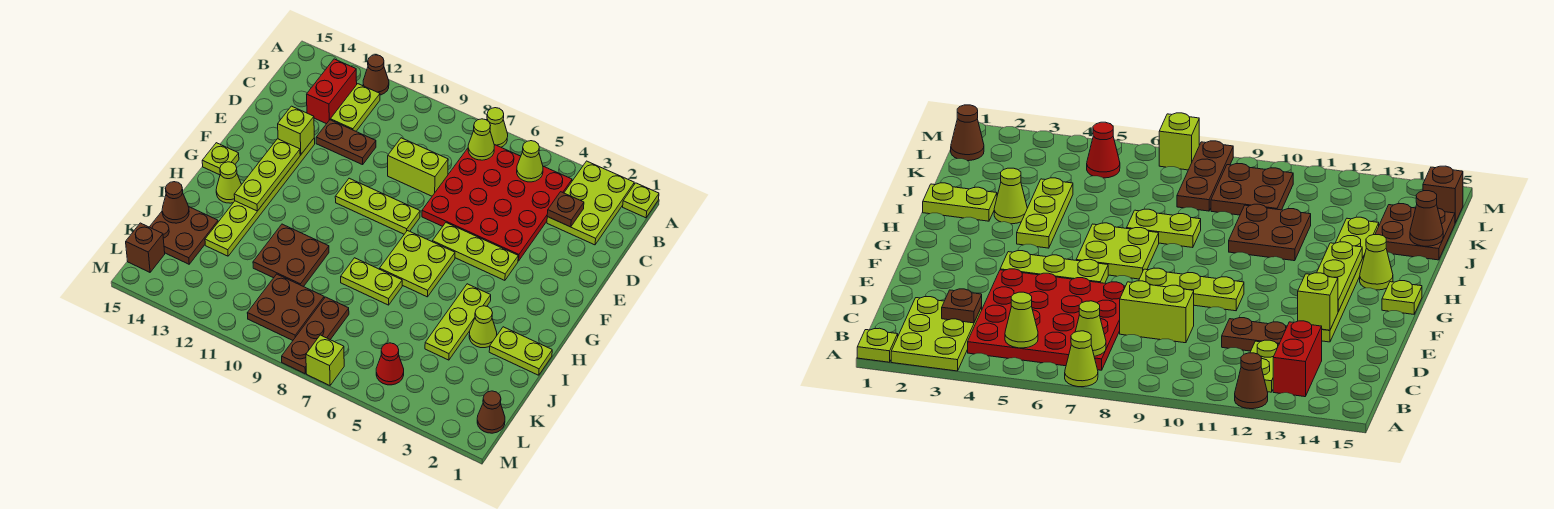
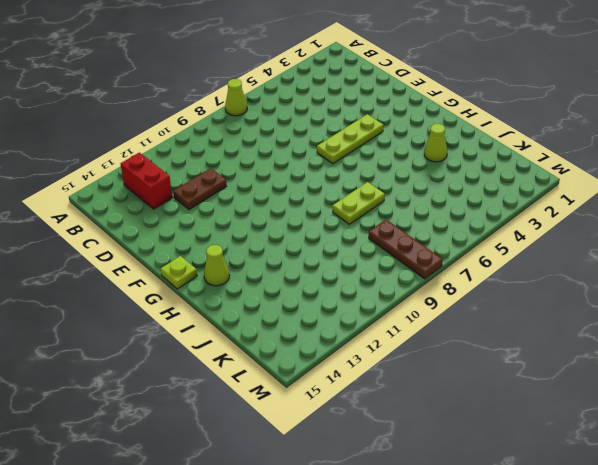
none -> lime 1x1 plate [623,183,659,218]
none -> lime 2x3 plate [547,161,634,245]
none -> brown 1x1 cone [363,55,389,95]
none -> red 4x4 plate [422,145,572,261]

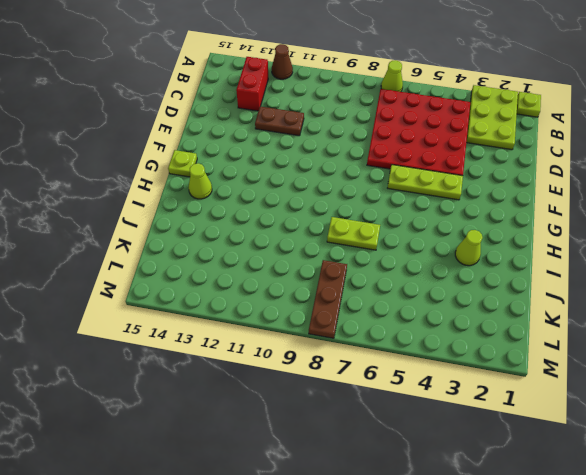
none -> lime 1x2 plate [330,84,380,131]
none -> lime 1x2 brick [388,138,448,196]
none -> lime 1x6 plate [205,138,315,256]
none -> lime 1x3 plate [335,178,420,234]

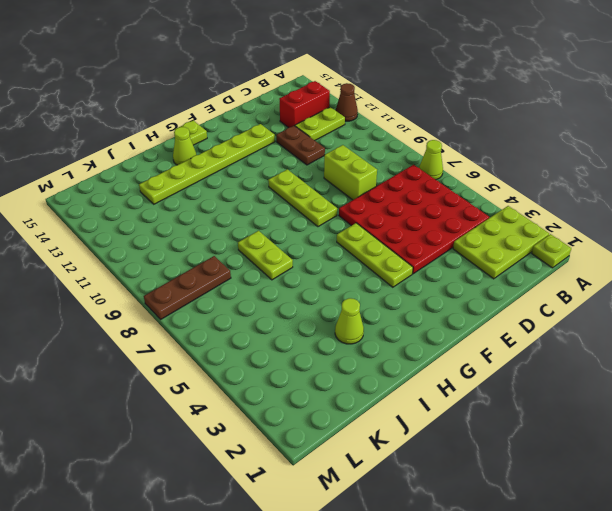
none -> lime 2x2 plate [380,231,455,297]
none -> lime 1x3 plate [425,284,491,360]
none -> lime 1x2 plate [489,327,552,375]
none -> brown 2x2 plate [253,224,329,287]

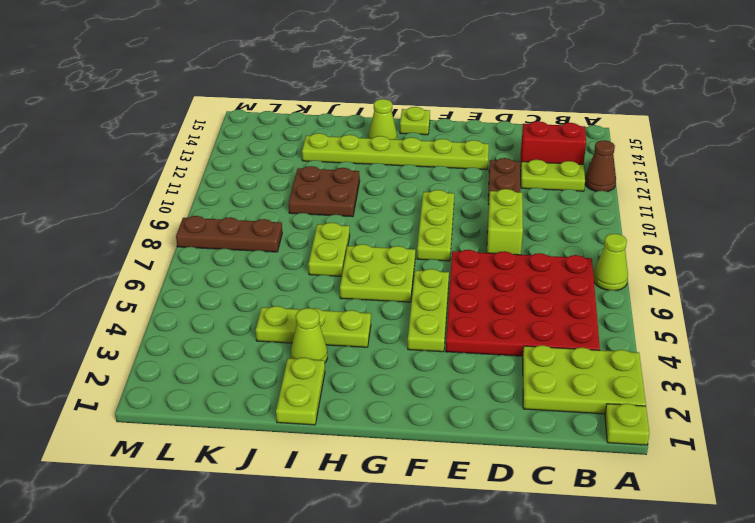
none -> brown 2x2 plate [150,207,218,264]
none -> brown 2x2 plate [247,274,324,340]
none -> brown 1x1 cone [477,391,505,433]
none -> red 1x1 cone [376,343,404,385]

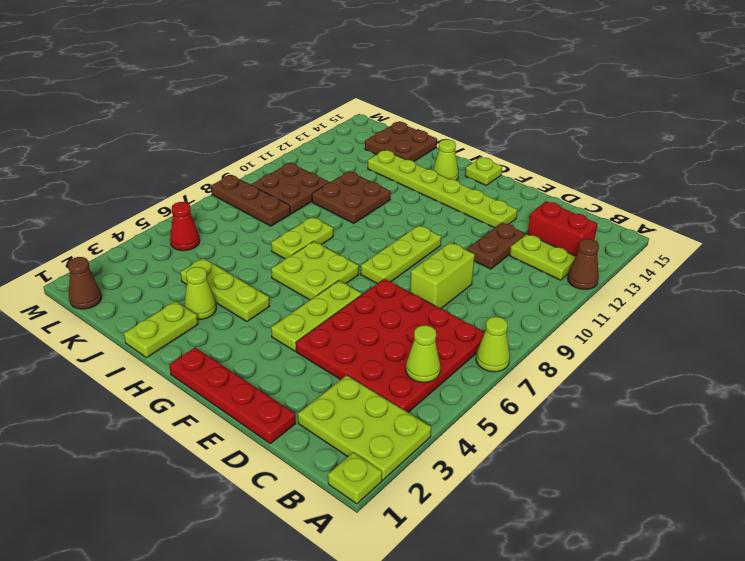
red 1x4 plate [169,348,296,443] -> none
none -> brown 1x1 brick [126,223,165,272]
none -> lime 1x1 brick [306,335,344,385]
none -> lime 1x1 cone [468,119,494,160]
none -> brown 1x1 plate [547,192,584,227]

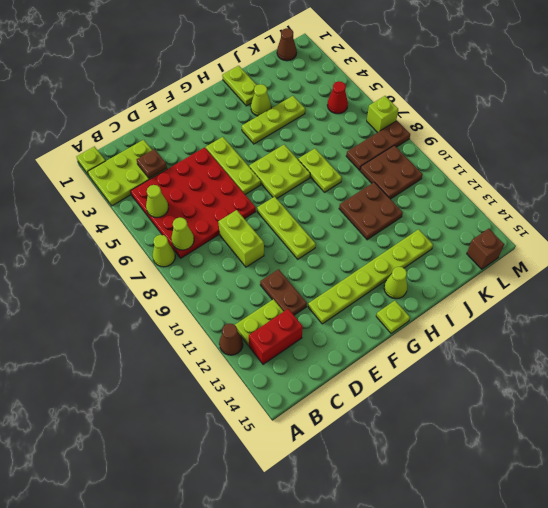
none -> brown 2x2 plate [150,207,218,264]
none -> lime 1x1 brick [278,106,314,155]
none -> lime 1x3 plate [234,139,300,211]
none -> brown 1x1 cone [162,182,189,223]

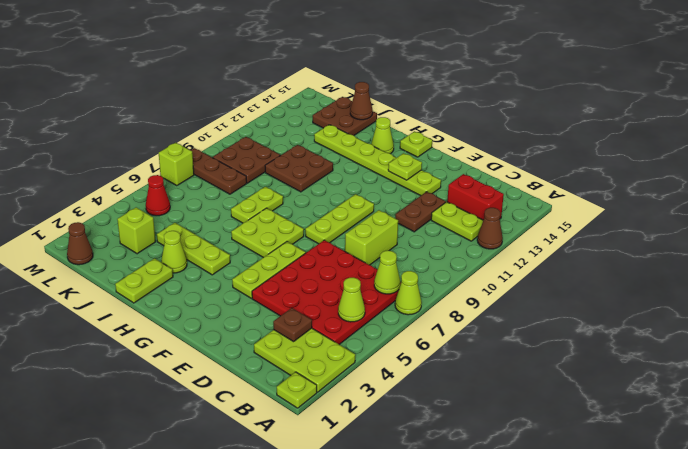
lime 1x1 plate [388,153,422,180] -> lime 1x3 plate [234,139,300,211]
lime 1x1 brick [117,207,156,254] -> lime 1x1 brick moved to [278,106,314,155]
none -> brown 1x1 brick [126,223,165,272]

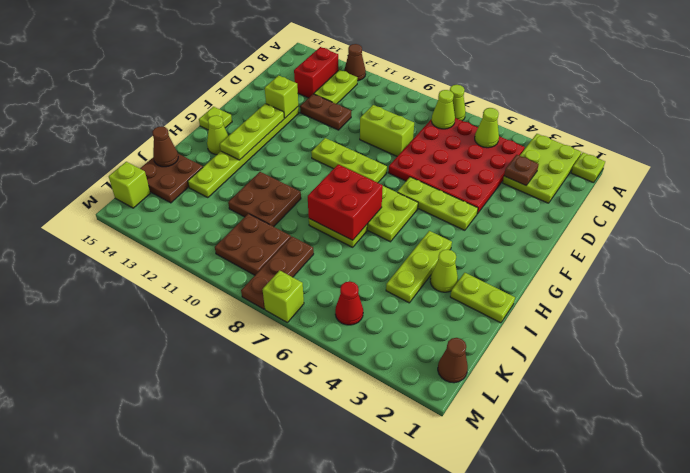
red 2x2 brick [308,165,383,240] -> none
lime 1x1 brick [109,162,150,208] -> brown 1x1 brick [126,223,165,272]

